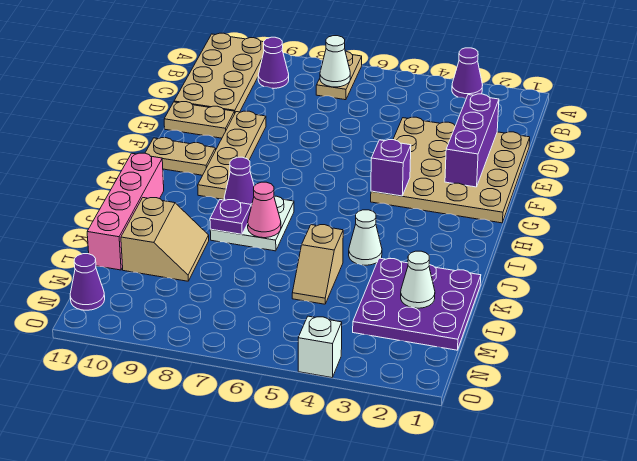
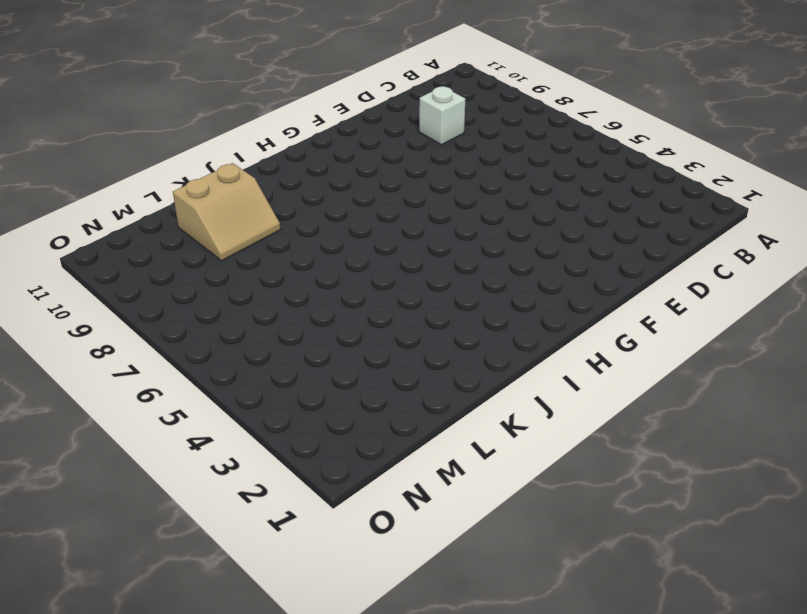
white 1x1 brick [419,87,465,145] -> white 1x1 brick moved to [298,316,342,378]
none -> purple 1x1 cone [452,48,483,98]
none -> tan 1x2 plate [316,51,362,100]
none -> tan 2x4 plate [174,33,264,113]

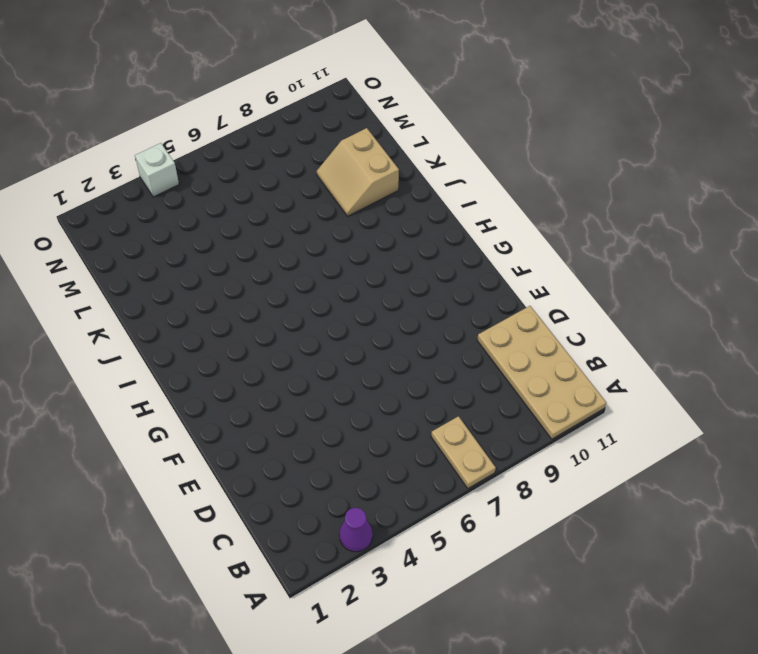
none -> purple 1x1 cone [258,37,289,88]
none -> tan 4x4 plate [371,117,530,223]
none -> tan 1x4 plate [198,111,266,199]

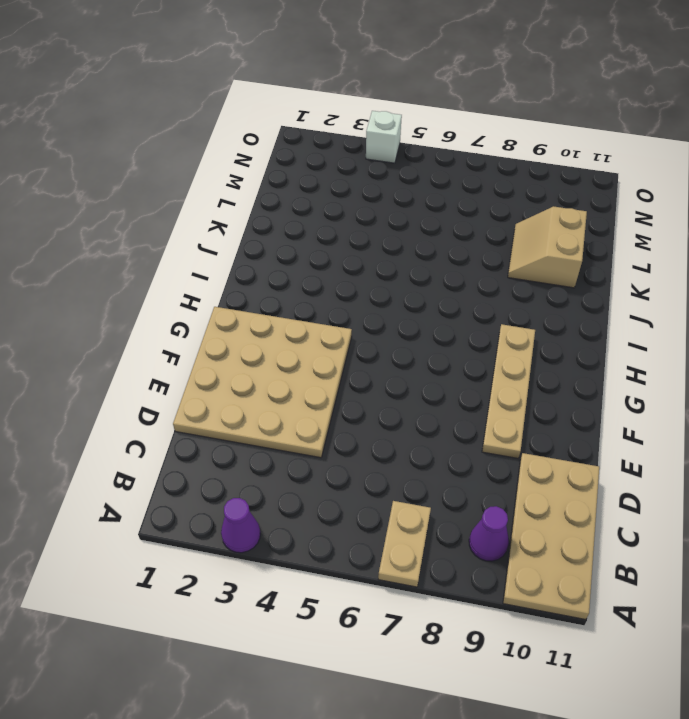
none -> tan 1x2 plate [164,102,235,138]
none -> tan 1x2 plate [145,138,216,175]
none -> white 2x2 plate [210,196,294,251]

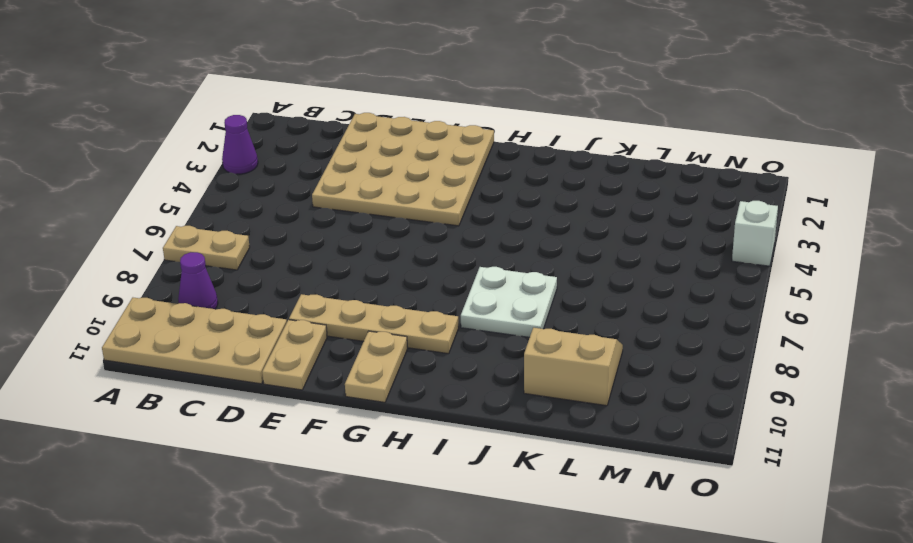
none -> pink 1x4 brick [87,153,164,270]
none -> white 1x1 cone [349,210,382,265]
none -> purple 3x3 plate [353,258,481,350]

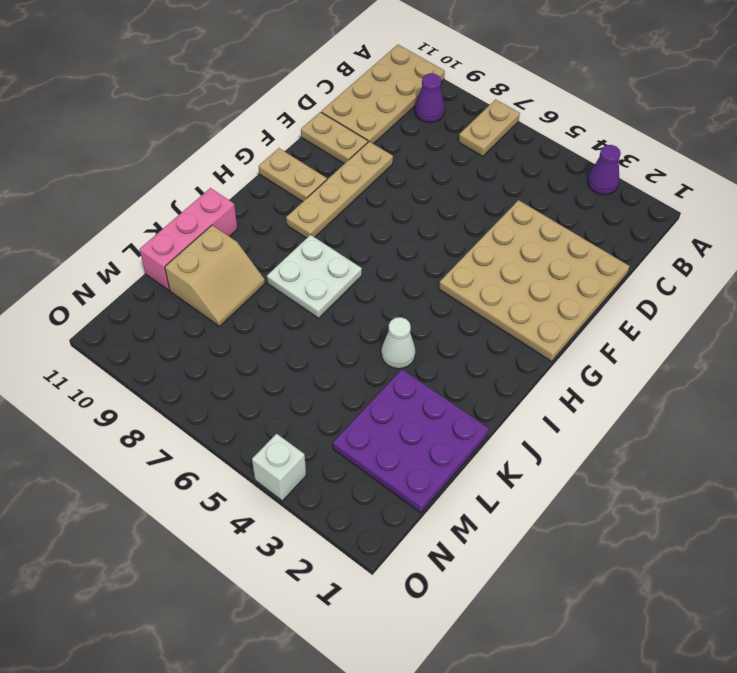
pink 1x3 brick [140,188,237,290] -> pink 1x4 brick [87,153,164,270]
none -> tan 1x2 slope [292,225,343,304]
none -> purple 1x1 cone [70,254,105,310]
none -> white 1x1 cone [320,36,350,87]

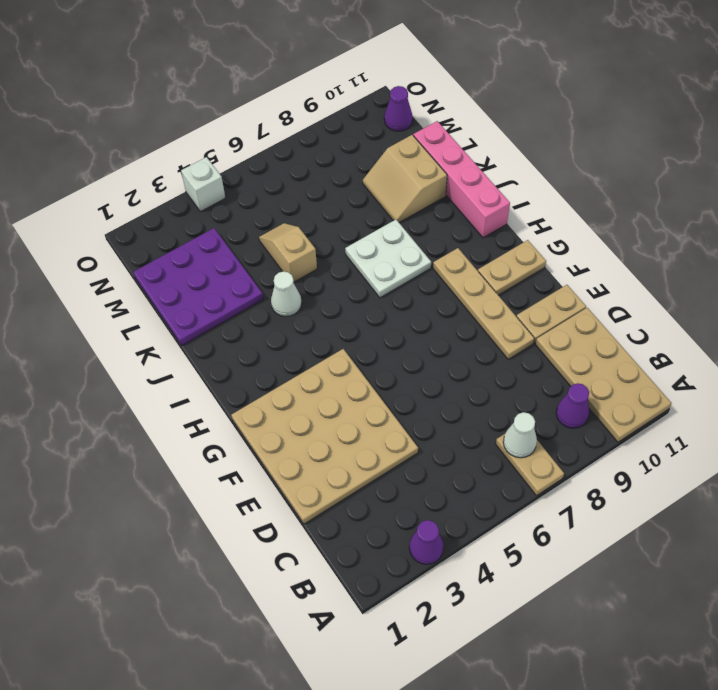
none -> purple 1x3 brick [445,94,499,187]
none -> purple 1x1 brick [371,140,411,196]
none -> purple 1x1 cone [224,157,254,206]

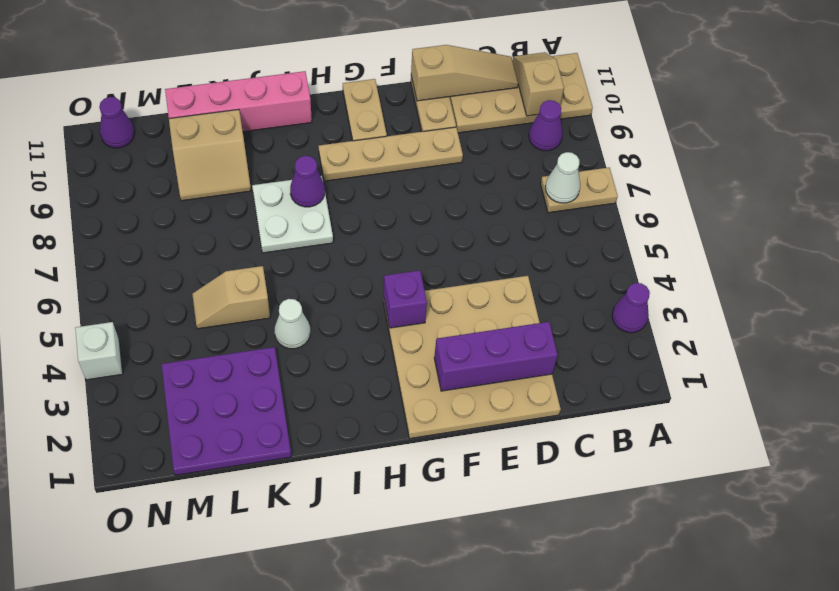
tan 1x2 slope [512,52,564,116] -> none
tan 1x3 slope [411,45,518,101] -> none
none -> pink 1x1 cone [248,182,281,238]
none -> purple 1x1 plate [210,200,251,234]
none -> white 1x1 cone [401,251,435,308]

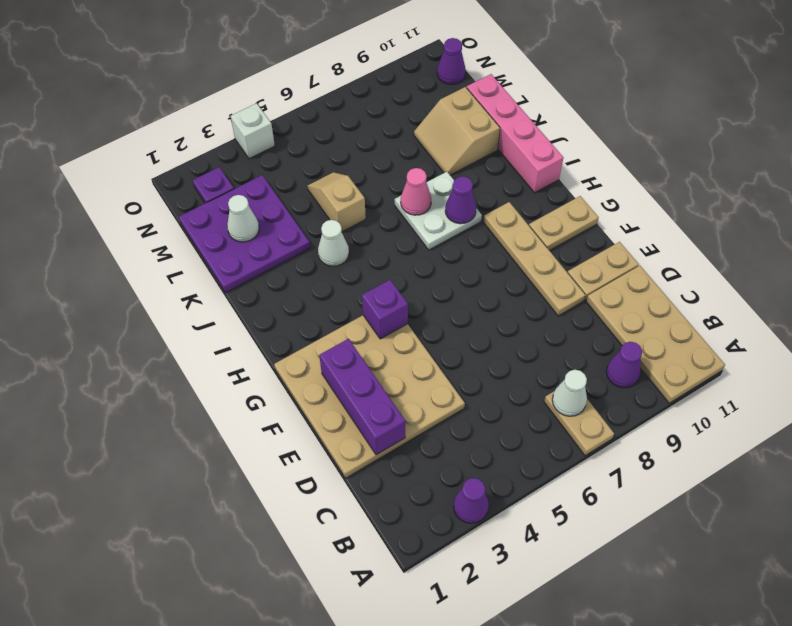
purple 1x1 plate [193,167,234,203] -> purple 1x1 plate moved to [210,200,251,234]

